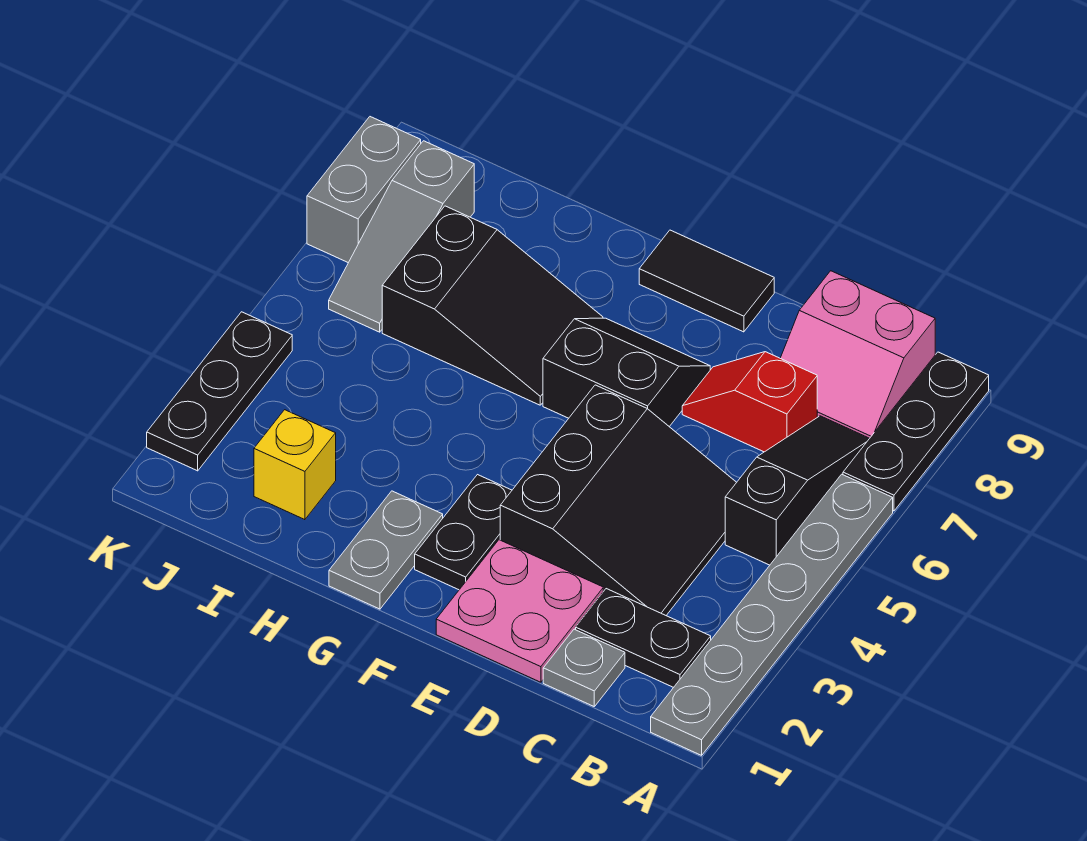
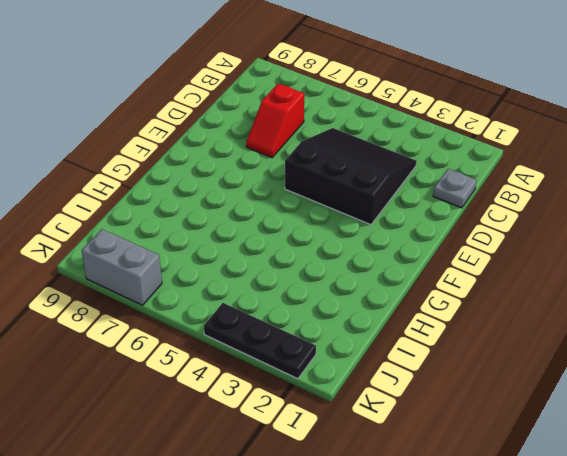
none -> grey 1x6 plate [651,474,893,755]
none -> black 1x3 plate [843,352,989,511]
none -> black 1x2 plate [576,589,711,687]

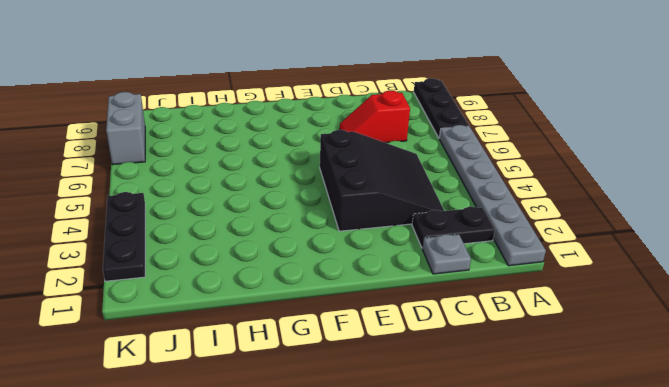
none -> black 1x3 slope [725,416,870,565]
none -> pink 2x2 slope [780,271,935,438]
none -> pink 2x2 plate [436,540,603,682]

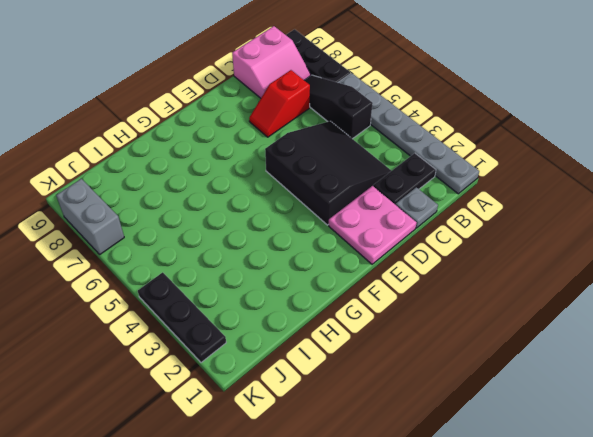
none -> black 2x2 slope [543,318,710,427]
none -> black 1x2 tile [639,230,774,332]
none -> black 1x2 plate [415,475,512,590]

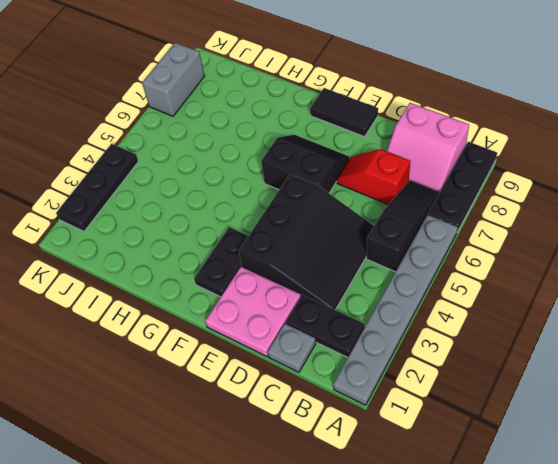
none -> grey 1x2 plate [329,491,443,609]
none -> black 2x3 slope [382,206,603,405]
none -> yellow 1x1 brick [254,410,336,520]

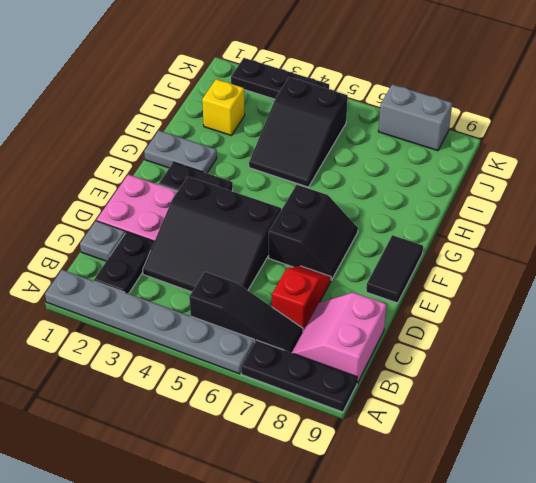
black 2x3 slope [249,77,348,187] -> black 2x3 slope moved to [382,206,603,405]
none -> grey 1x3 slope [329,141,474,332]

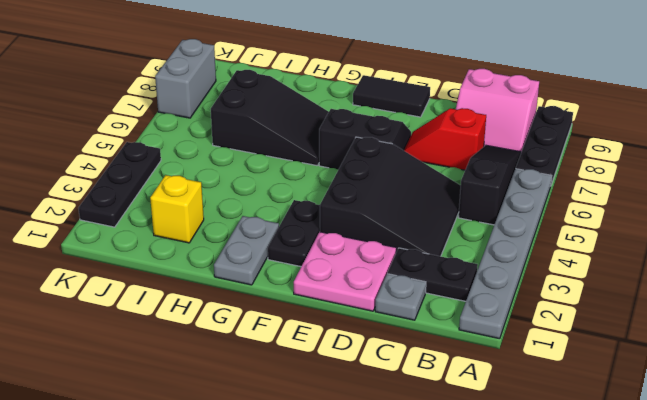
none -> grey 1x3 slope [329,141,474,332]

